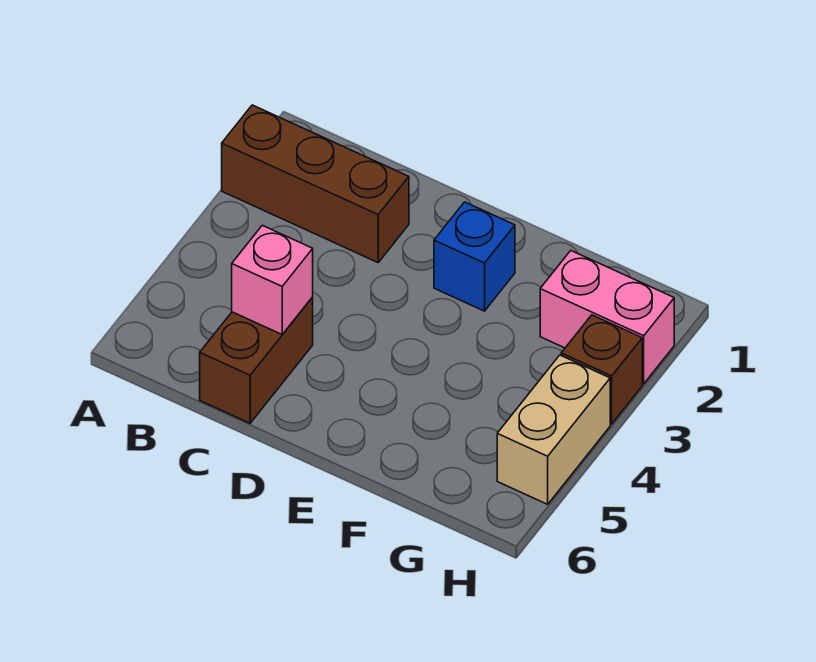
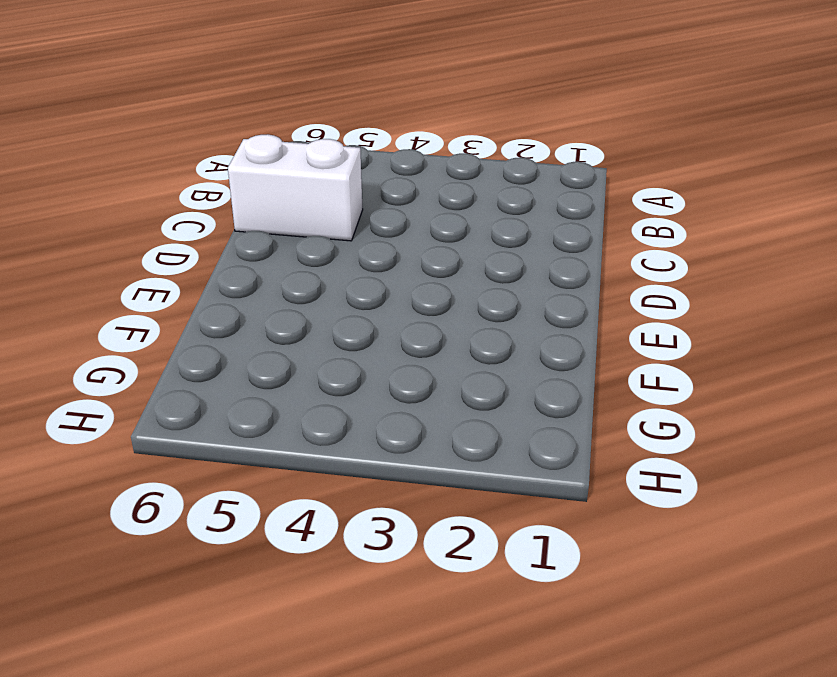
white 1x2 brick [228,134,363,241] -> brown 1x2 brick [200,297,313,423]
none -> brown 1x3 brick [222,105,409,262]
none -> blue 1x1 brick [434,202,515,311]

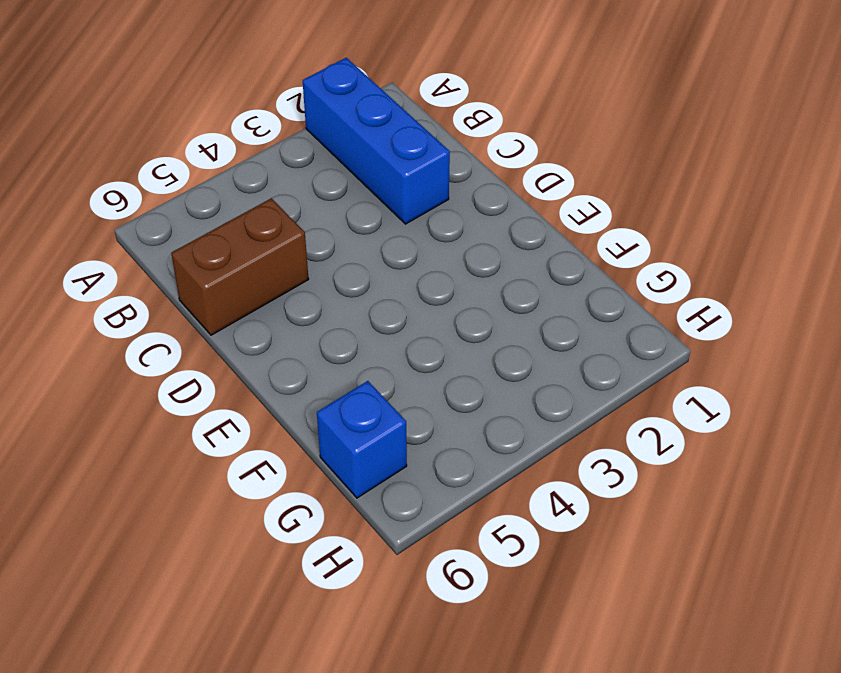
blue 1x3 brick [303,58,450,224] -> brown 1x3 brick [222,105,409,262]
blue 1x1 brick [317,381,407,498] -> blue 1x1 brick moved to [434,202,515,311]
none -> pink 1x2 brick [540,251,674,384]
none -> brown 1x1 brick [561,315,642,424]

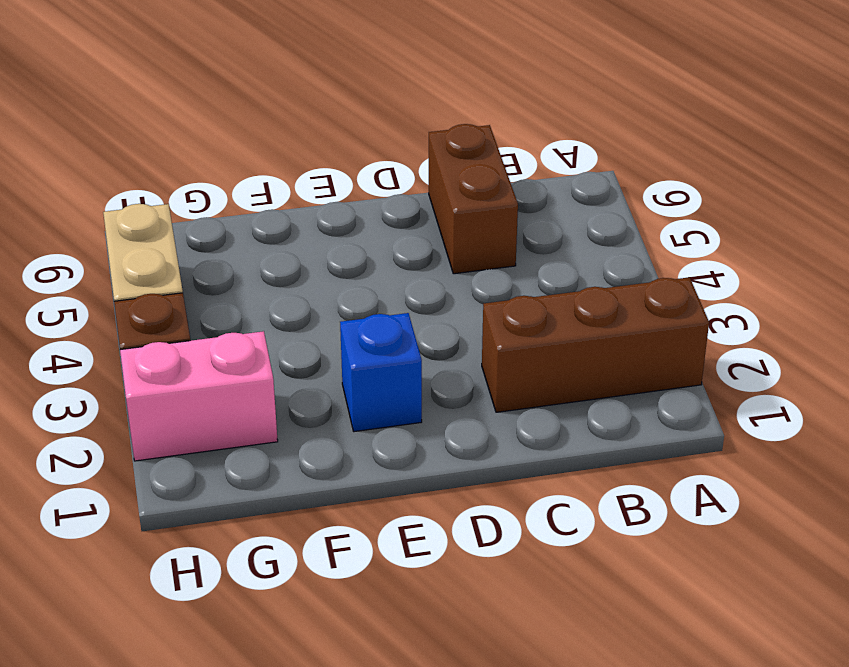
none -> pink 1x1 brick [232,225,313,334]

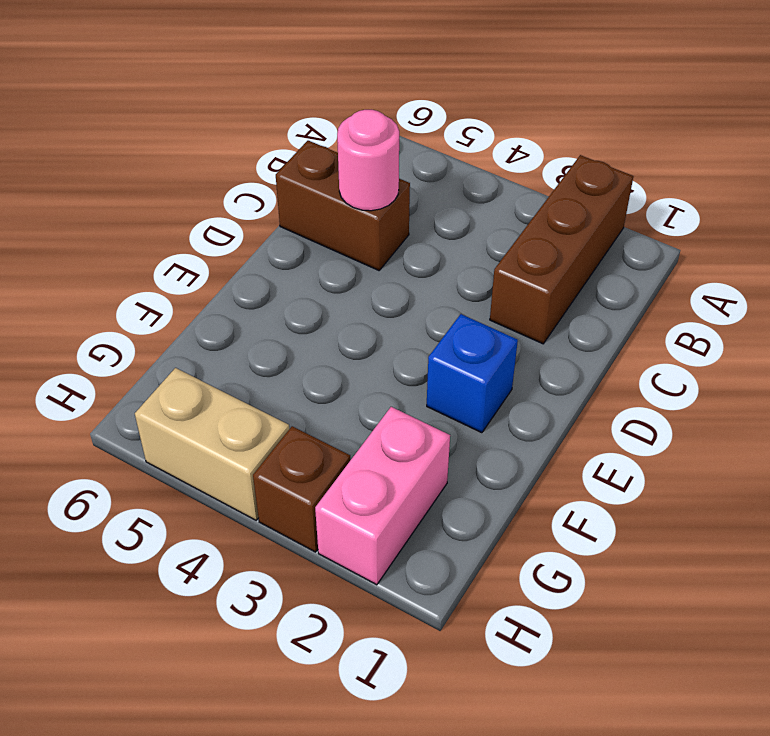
pink 1x1 round brick [337,110,399,211] -> pink 1x1 brick [232,225,313,334]

